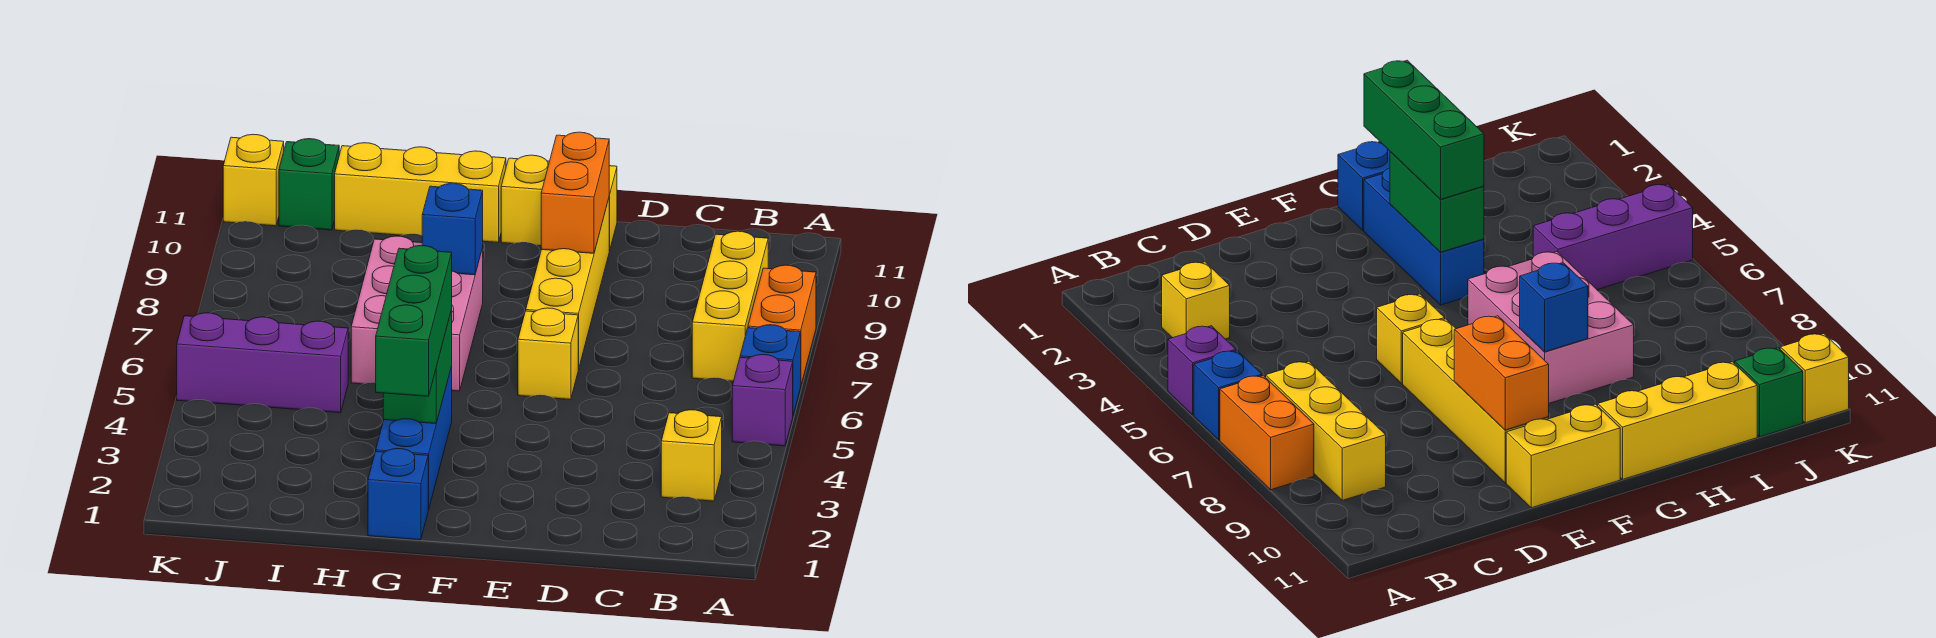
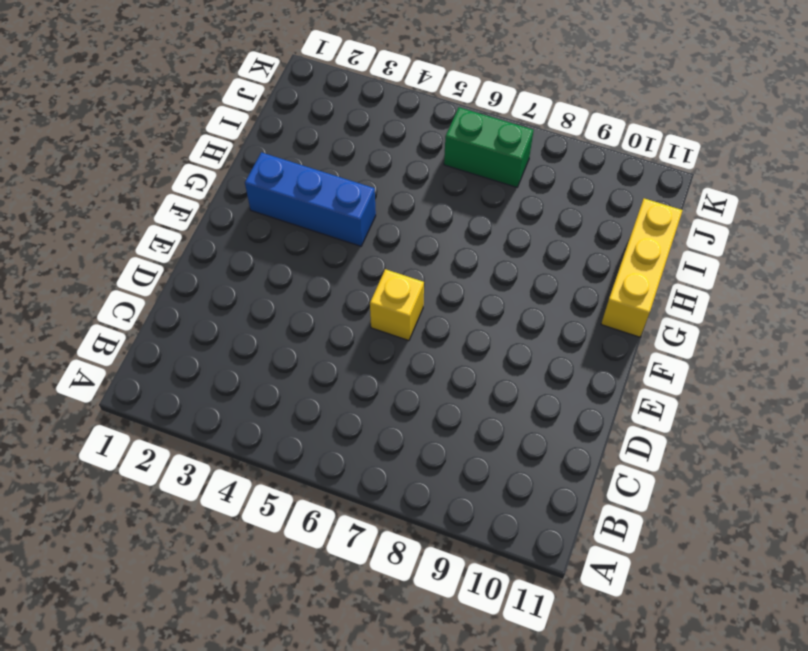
green 1x2 brick [444,107,534,187] -> green 1x2 brick moved to [383,310,452,424]
none -> purple 1x1 brick [732,355,793,446]
none -> blue 1x1 brick [740,325,801,415]
none -> orange 1x2 brick [748,265,816,384]

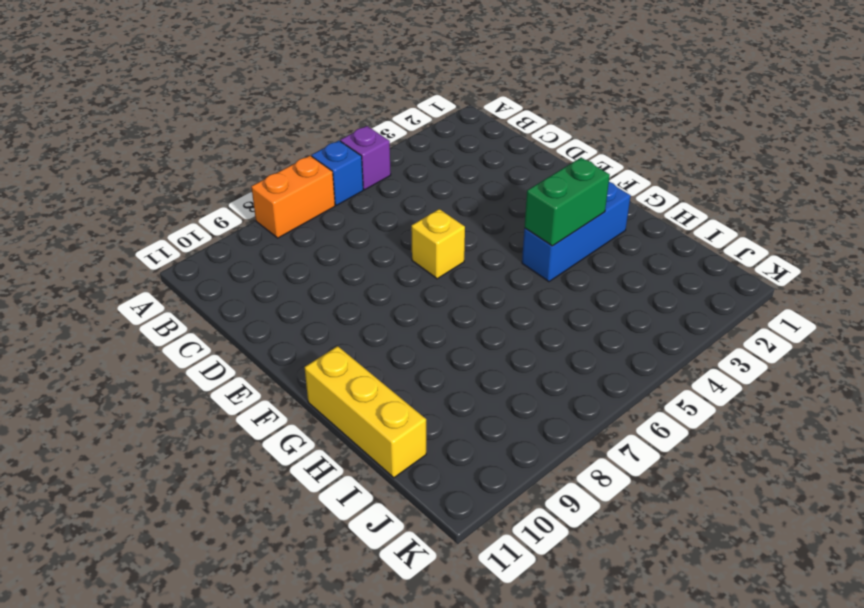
none -> yellow 1x1 brick [661,410,722,501]
none -> yellow 1x3 brick [692,231,768,381]
none -> yellow 1x4 brick [526,199,609,370]

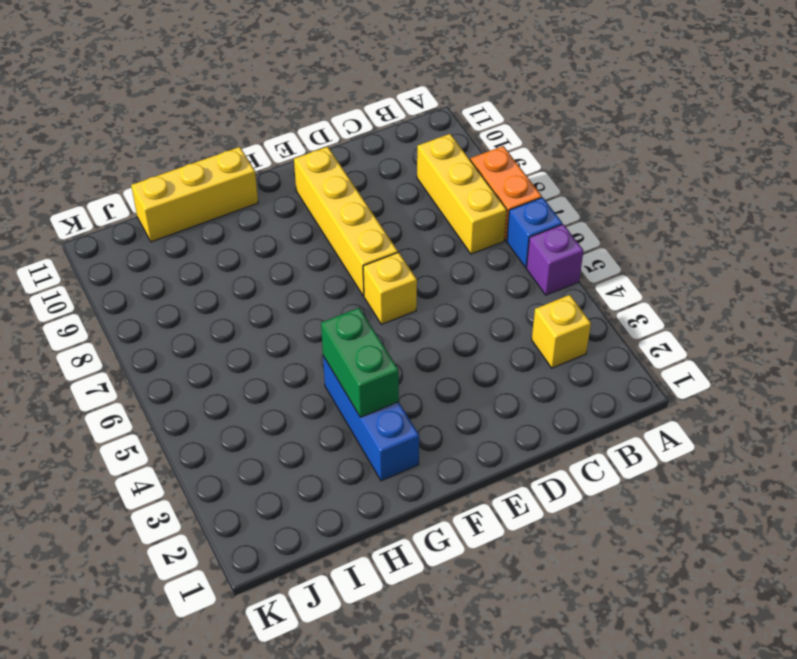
none -> yellow 1x2 brick [501,155,617,251]
none -> blue 1x1 brick [368,448,428,540]
none -> pink 2x3 brick [351,236,483,391]

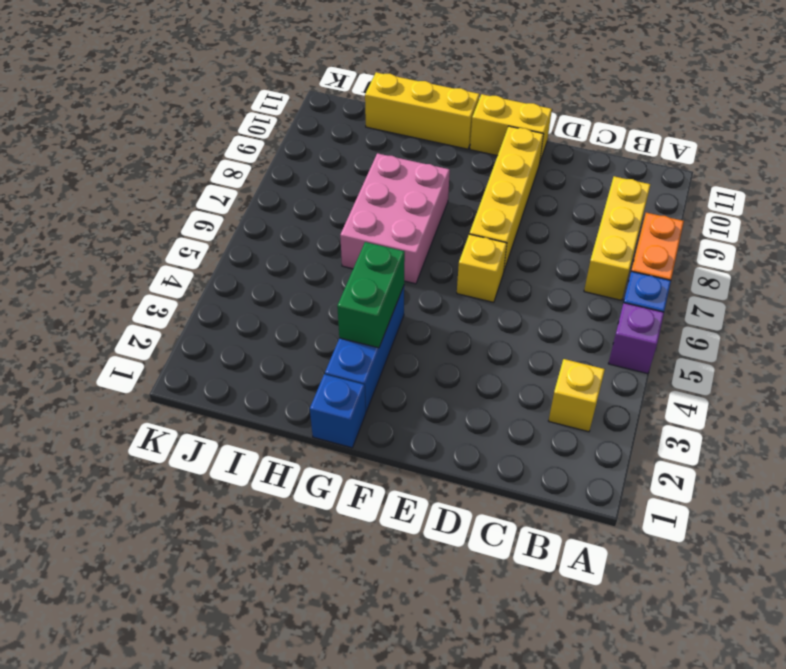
none -> purple 1x3 brick [177,313,348,413]
none -> green 1x1 brick [279,139,339,230]
none -> yellow 1x1 brick [223,134,284,226]

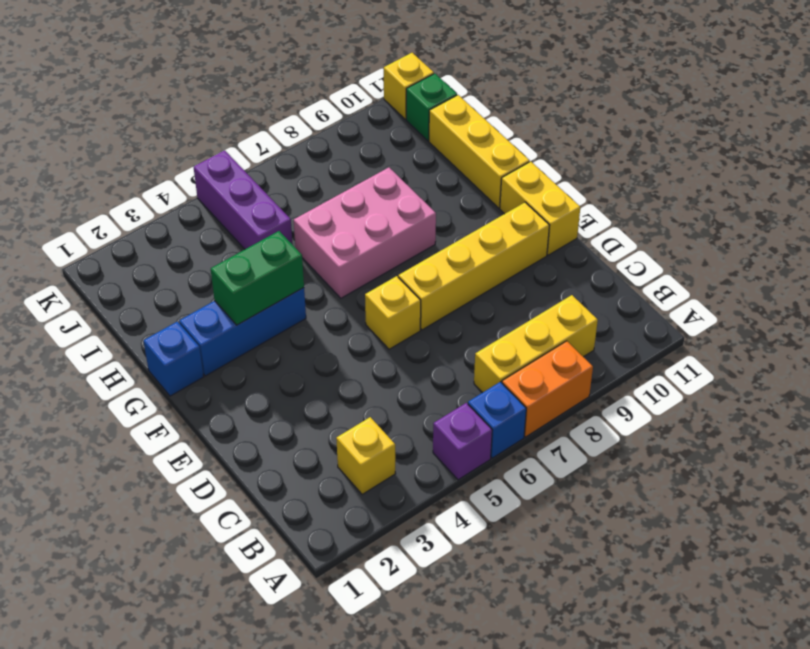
none -> orange 1x2 brick [541,132,609,253]
none -> blue 1x1 brick [422,183,483,275]
none -> green 1x3 brick [376,246,452,396]

